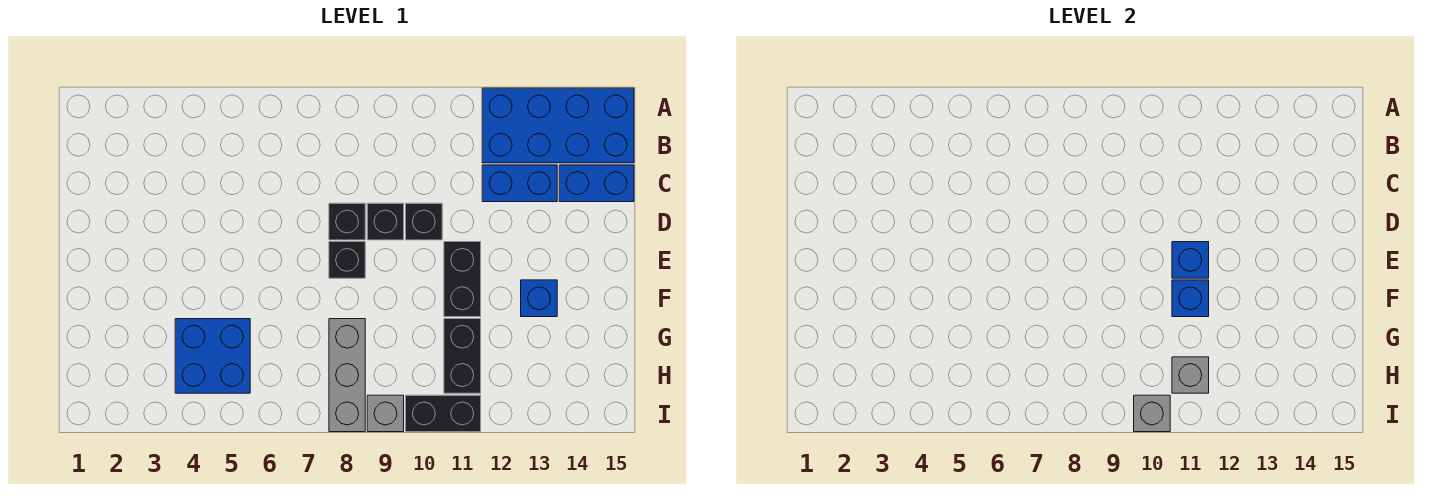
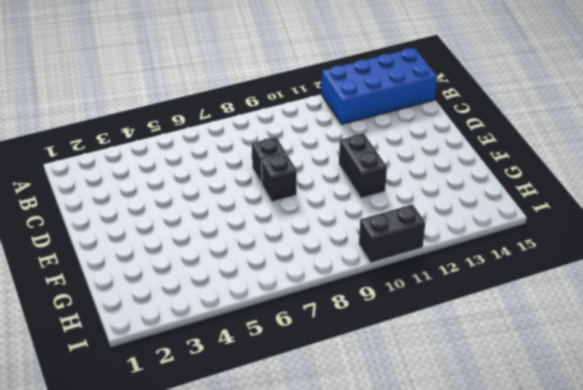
none -> blue 1x2 brick [482,165,557,202]
none -> blue 1x2 brick [559,165,634,202]
none -> black 1x1 brick [367,203,404,240]

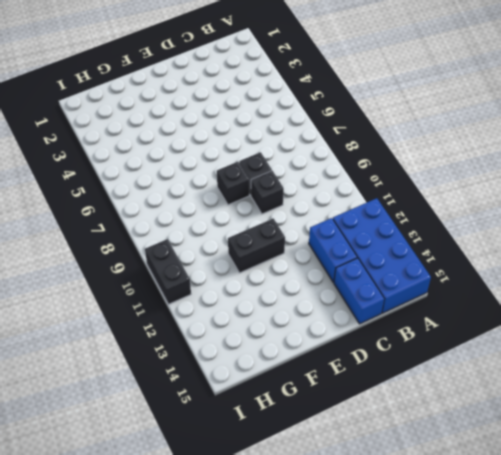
none -> black 1x1 brick [406,203,442,240]
none -> blue 1x1 brick [521,280,557,317]
none -> blue 2x2 brick [175,319,250,393]

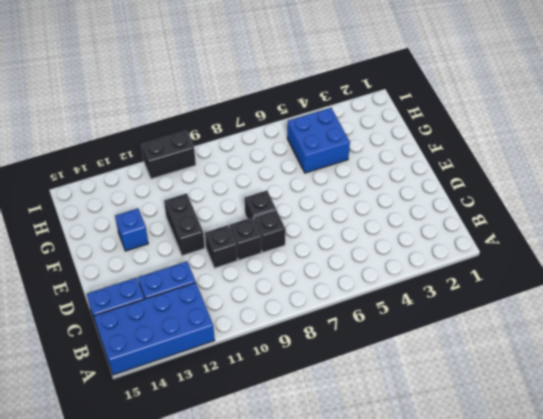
none -> grey 1x3 brick [329,319,365,432]
none -> black 1x2 brick [444,319,481,393]
none -> grey 1x1 brick [367,395,404,432]

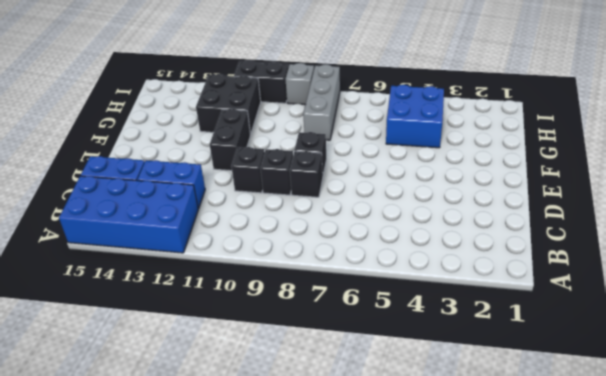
black 2x2 brick [196,74,261,135] -> black 1x2 brick [444,319,481,393]
none -> blue 1x1 brick [521,280,557,317]
none -> blue 1x1 brick [1172,242,1209,278]
none -> blue 1x1 brick [1172,280,1209,317]

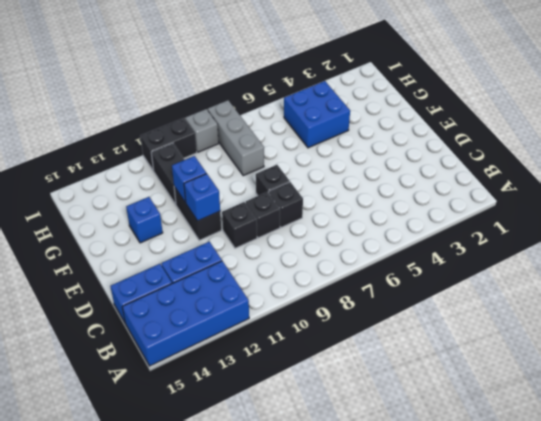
none -> grey 1x1 brick [1172,357,1209,393]
none -> grey 1x1 brick [1134,395,1170,432]

